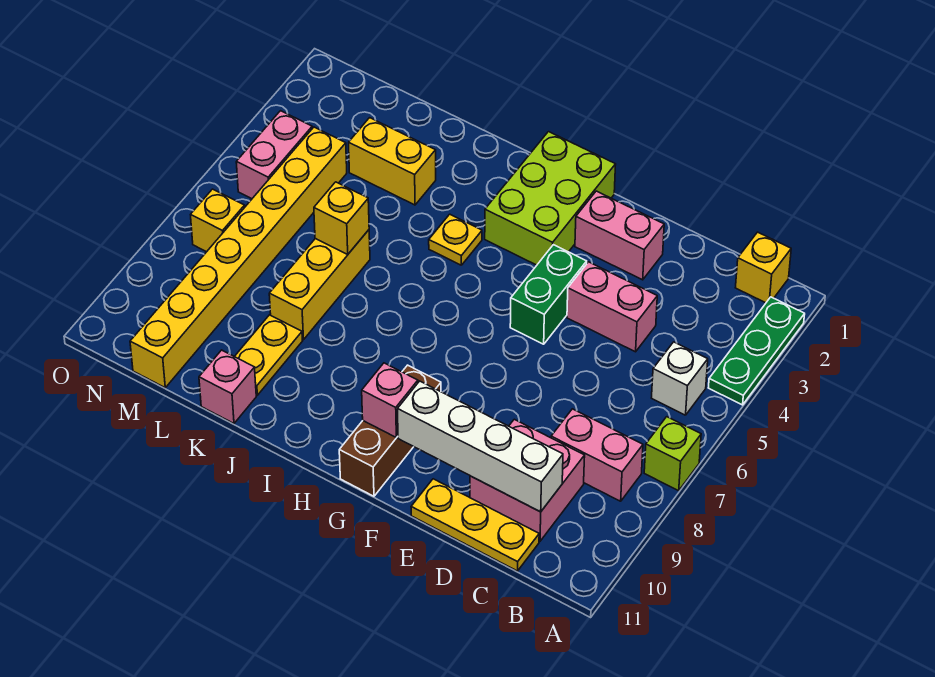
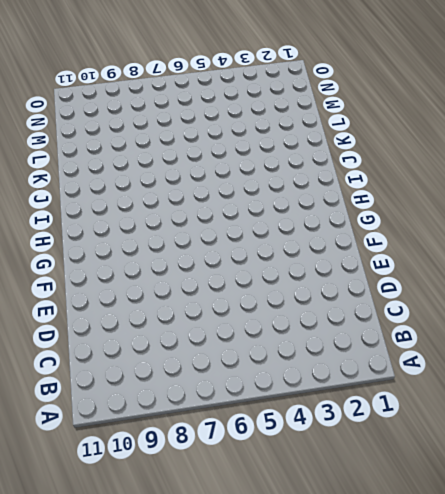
none -> green 1x3 plate [708,297,805,405]
none -> lime 1x1 brick [644,417,701,491]
none -> yellow 1x1 brick [735,232,791,303]

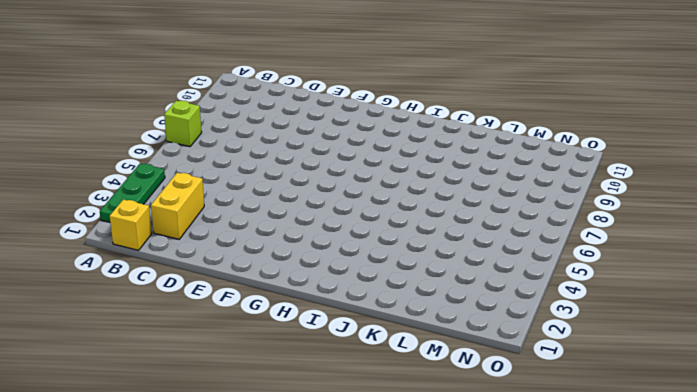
yellow 1x2 brick [151,173,204,239] -> yellow 1x2 brick turned to [349,118,436,205]
none -> white 1x1 brick [652,342,708,415]
none -> pink 1x2 brick [551,409,643,501]
none -> pink 2x2 brick [470,419,585,541]

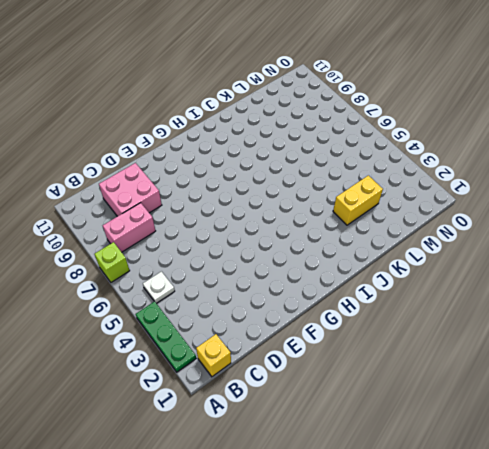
white 1x1 plate [143,272,175,303] -> white 1x1 brick [652,342,708,415]
none -> yellow 1x3 plate [411,479,539,571]
none -> pink 1x2 brick [567,262,657,352]
none -> pink 1x2 brick [575,191,664,280]

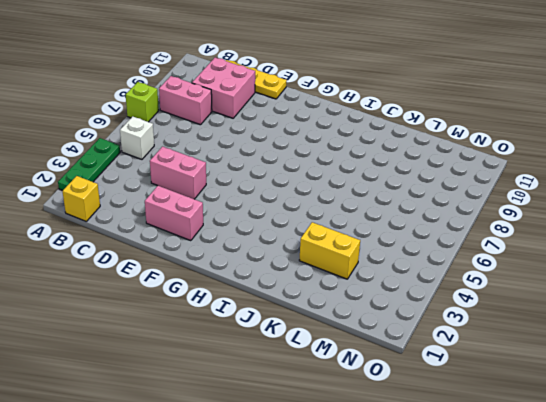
none -> green 1x2 brick [510,245,587,344]
none -> lime 2x3 brick [485,132,616,265]
none -> brown 1x3 brick [339,365,441,496]

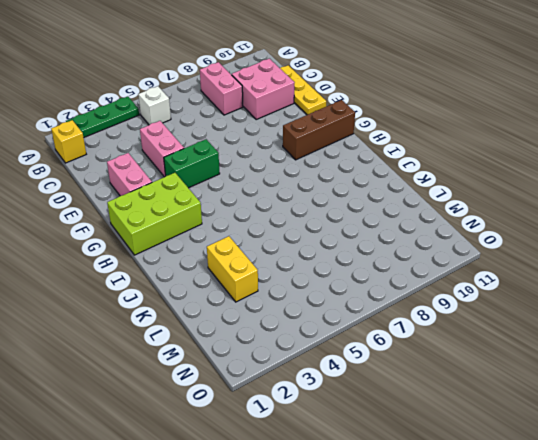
none -> lime 1x1 brick [644,417,701,491]
none -> yellow 1x1 plate [429,214,482,265]
none -> yellow 1x3 brick [269,230,370,340]

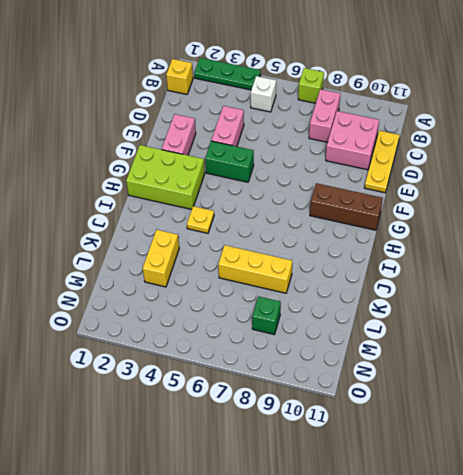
green 1x1 brick [252,296,281,334] -> yellow 1x8 brick [130,127,347,388]
none -> yellow 1x2 plate [234,315,302,395]
none -> pink 1x1 brick [199,350,256,423]
none -> pink 1x2 brick [236,111,312,199]

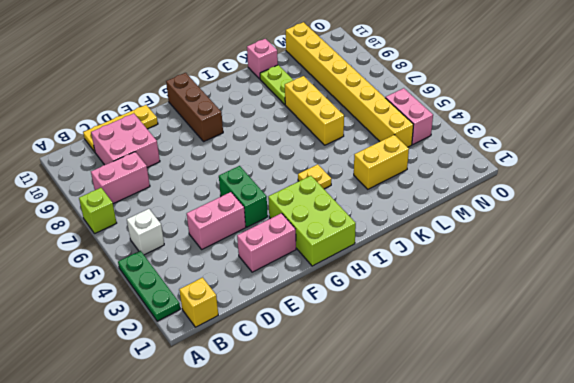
lime 1x2 plate [260,65,293,104] -> yellow 1x2 plate [234,315,302,395]
none -> yellow 1x1 brick [191,189,245,252]
none -> white 1x4 brick [398,381,563,512]
none -> pink 1x1 brick [362,363,418,438]

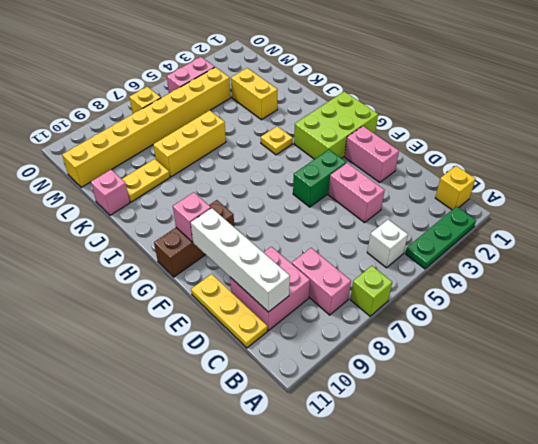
none -> yellow 1x1 brick [314,182,369,254]

